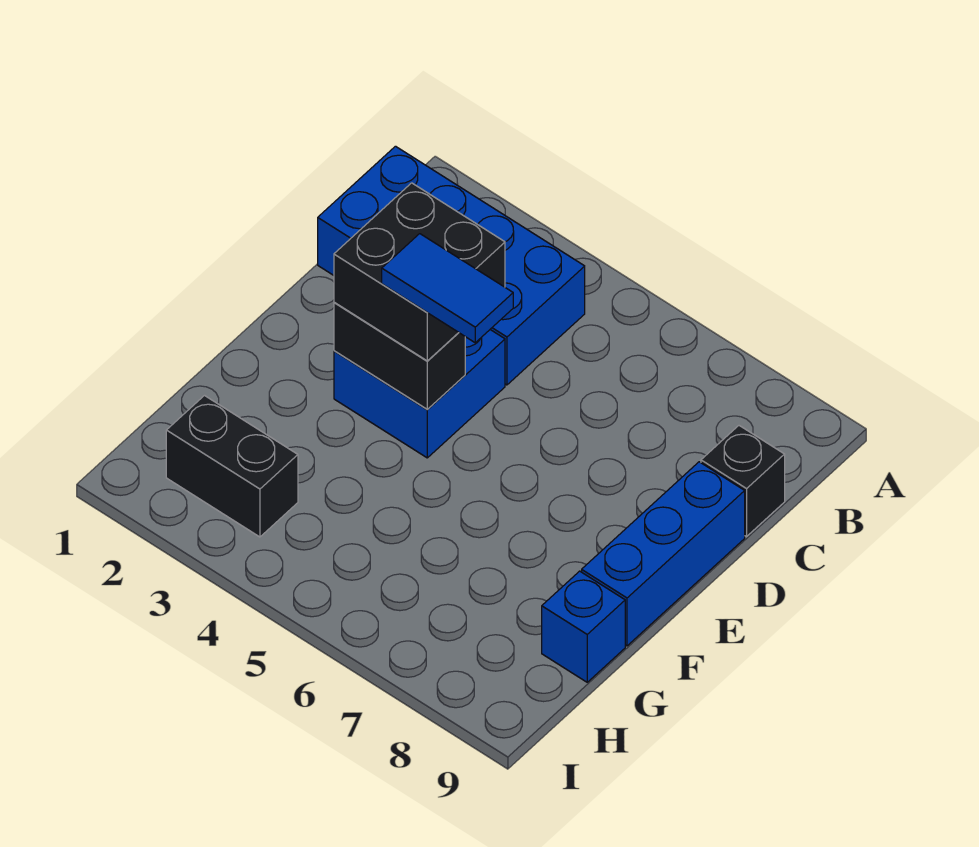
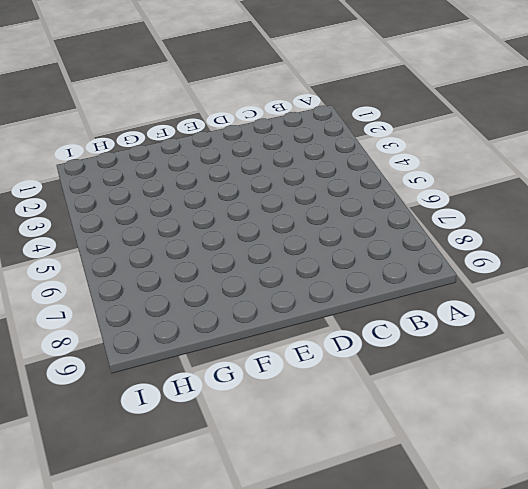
none -> blue 2x4 brick [318,146,585,385]
none -> black 1x1 brick [701,426,785,536]

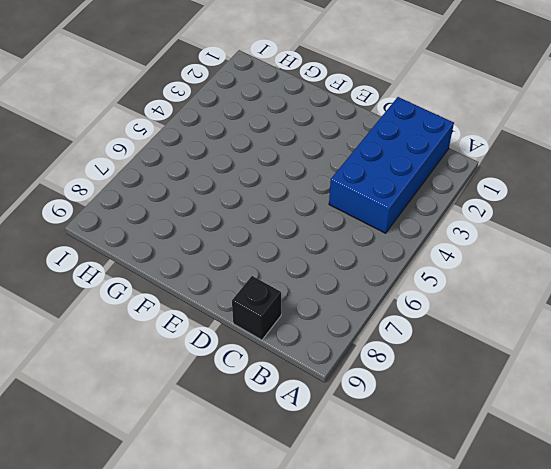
none -> blue 2x2 brick [334,330,505,458]
none -> blue 1x3 brick [582,462,745,646]

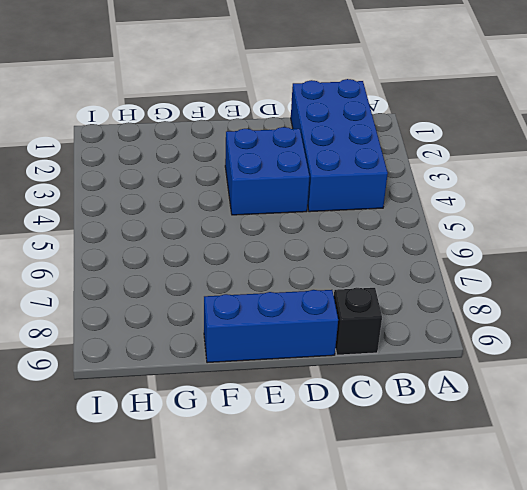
none -> blue 1x1 brick [542,571,625,682]
none -> black 1x2 brick [166,396,298,537]

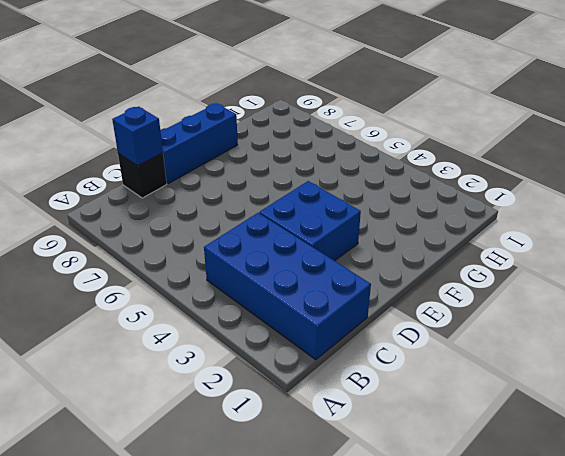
blue 1x1 brick [112,106,163,166] -> blue 1x1 brick moved to [542,571,625,682]
none -> black 1x2 brick [166,396,298,537]
none -> black 1x2 brick [334,302,465,410]

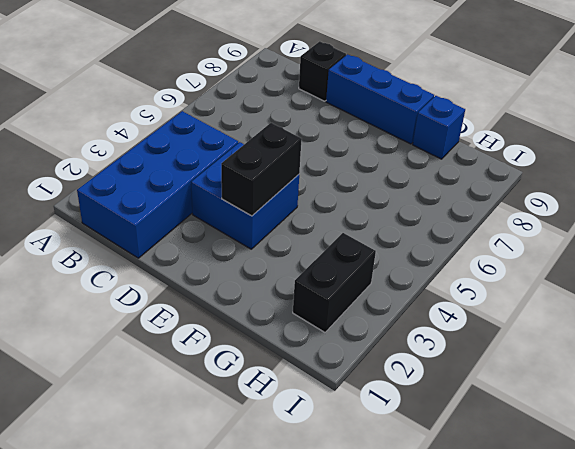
none -> black 2x2 brick [334,183,505,361]
none -> blue 1x2 tile [382,234,513,343]

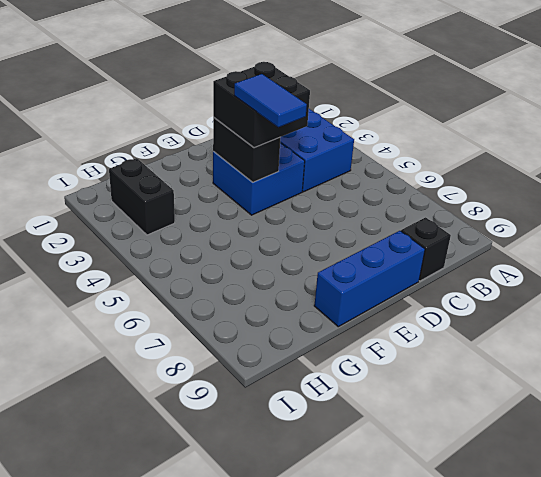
none -> blue 1x1 brick [542,571,625,682]

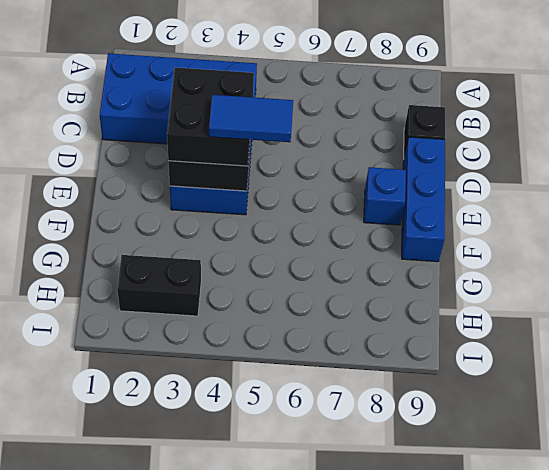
blue 1x1 brick [364,167,406,225] -> blue 1x1 brick moved to [542,571,625,682]

